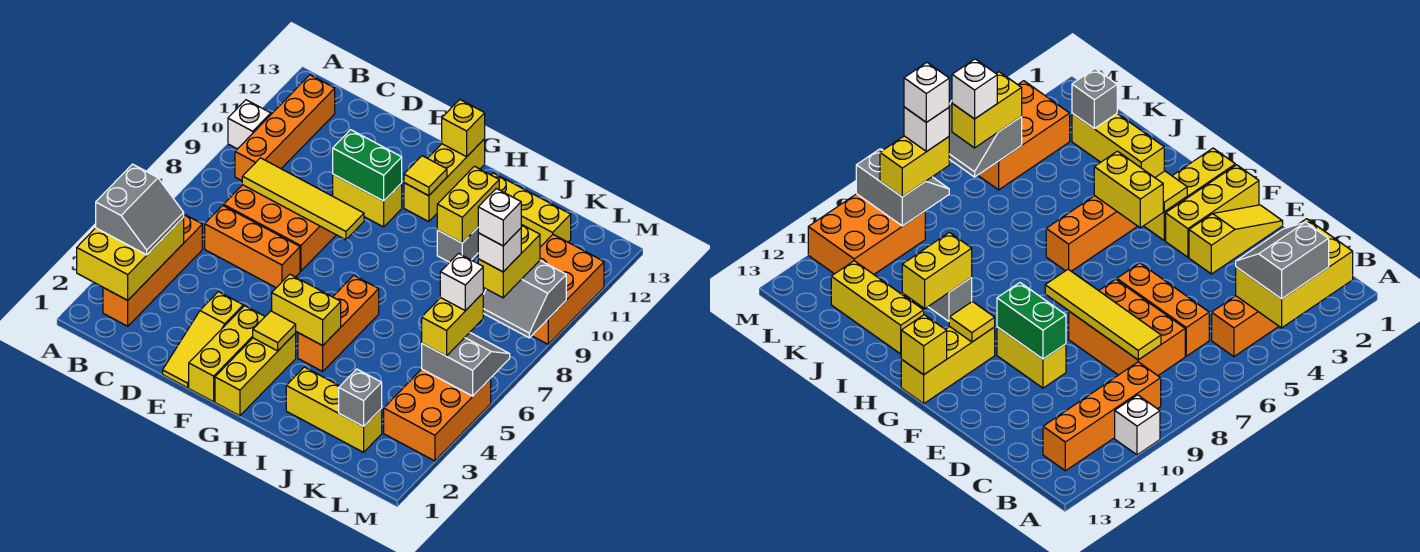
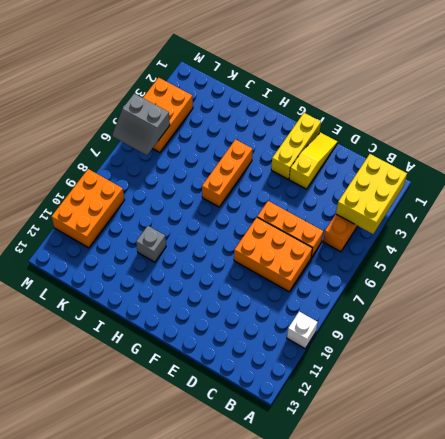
none -> orange 1x4 brick [235,75,335,181]
none -> yellow 1x2 brick [333,174,402,227]
none -> yellow 1x3 brick [215,333,296,416]
none -> yellow 1x3 brick [404,139,485,222]

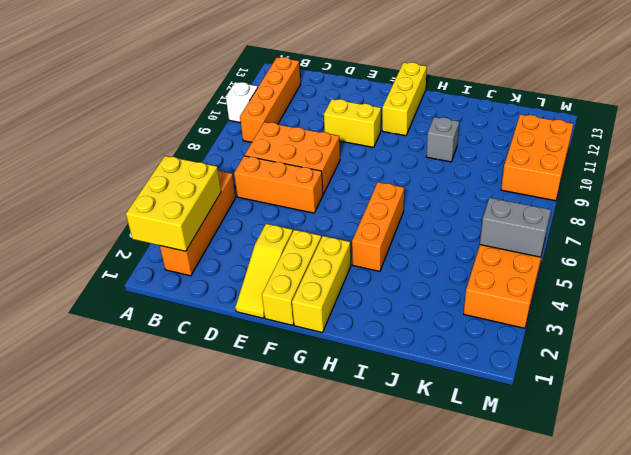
none -> yellow 1x3 brick [286,367,382,452]
none -> yellow 1x3 brick [492,173,571,247]
none -> yellow 1x4 tile [242,158,364,240]
none -> green 1x2 brick [333,130,402,201]

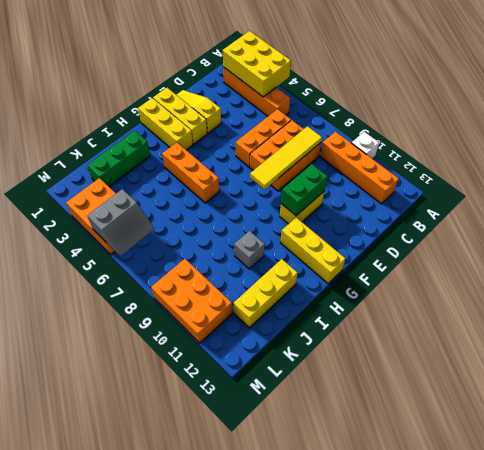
green 1x3 brick [87,131,150,187] -> yellow 1x3 brick [286,367,382,452]
none -> yellow 1x1 tile [253,311,296,351]
none -> yellow 1x2 brick [272,274,341,346]
none -> yellow 1x1 tile [404,156,447,196]
none -> yellow 1x1 brick [442,100,485,157]

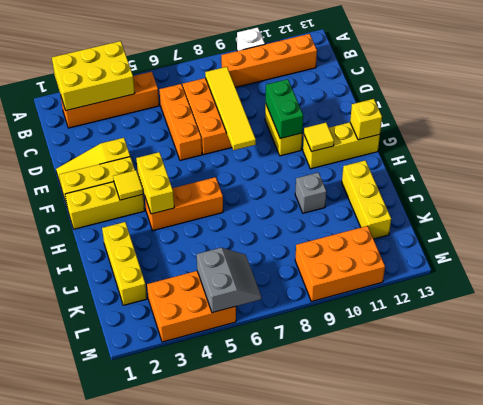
none -> yellow 1x2 brick [437,166,499,243]
none -> grey 1x1 brick [339,369,382,426]
none -> grey 2x2 slope [483,261,566,338]
none -> grey 2x2 slope [96,164,184,255]

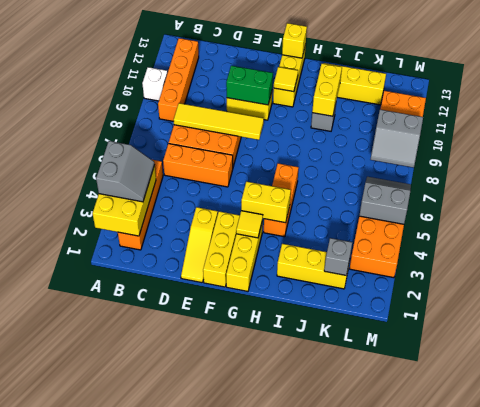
none -> yellow 1x2 brick [422,293,483,356]
none -> yellow 1x2 brick [478,224,540,298]
none -> white 1x1 brick [440,253,483,311]
none -> white 1x1 brick [478,228,521,272]

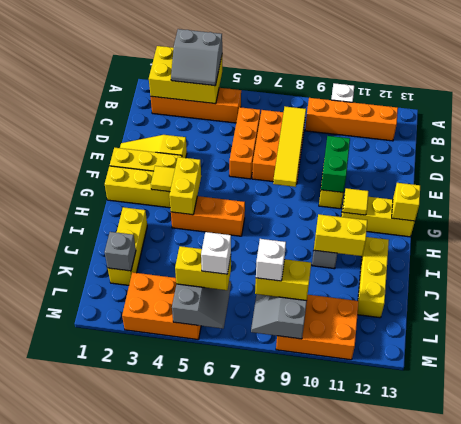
none -> white 1x1 brick [478,189,521,246]

